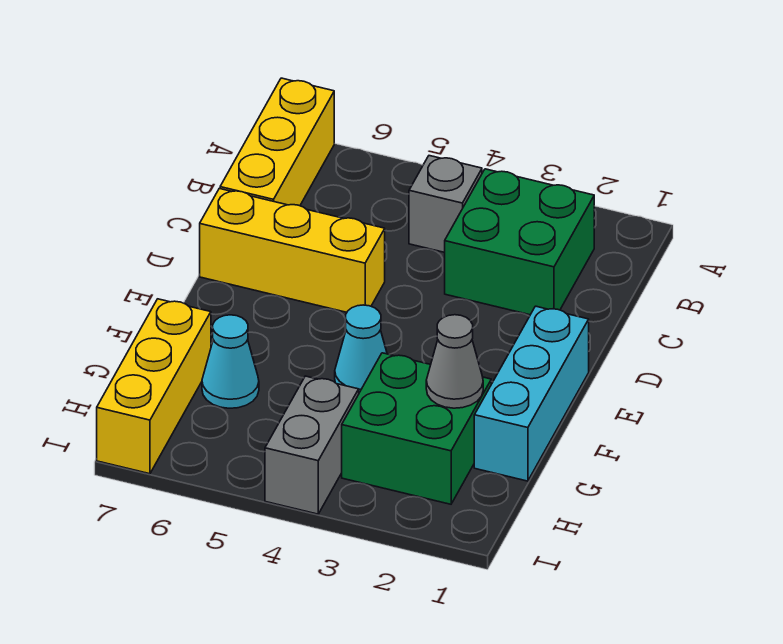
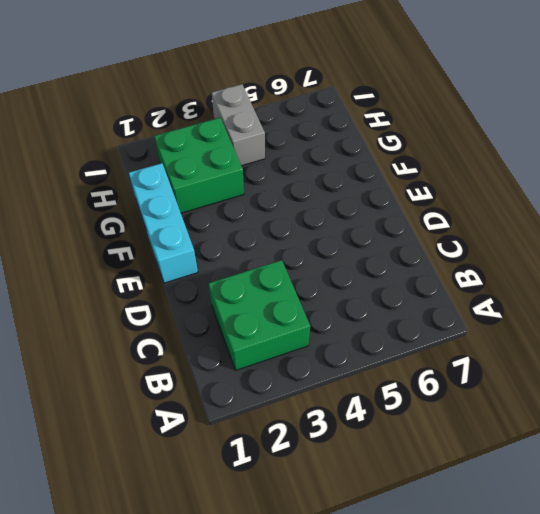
none -> yellow 1x3 brick [220,78,334,206]
none -> grey 1x1 brick [409,156,482,252]

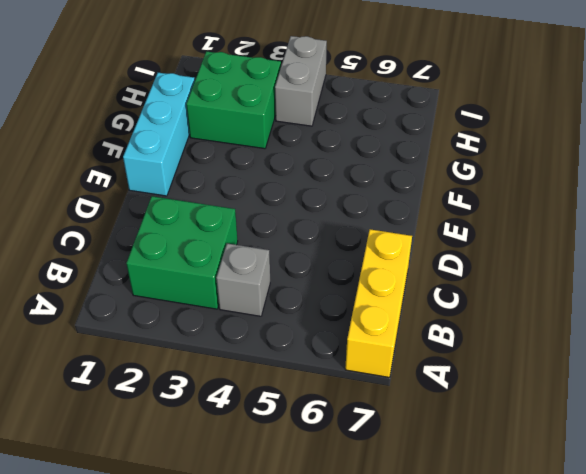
none -> yellow 1x3 brick [200,188,385,312]
none -> cyan 1x1 cone [335,305,387,393]

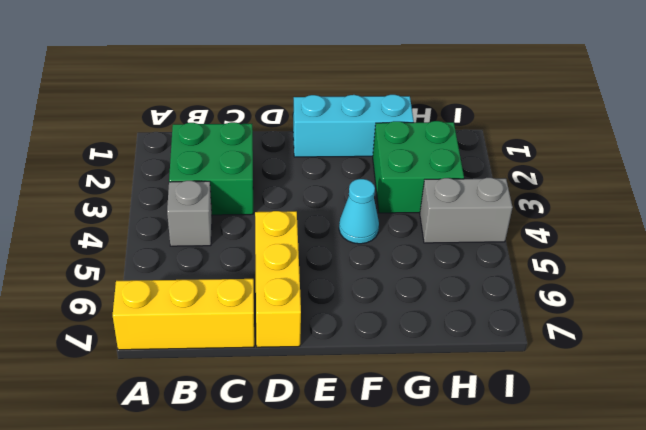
none -> cyan 1x1 cone [202,315,259,408]
none -> yellow 1x3 brick [97,299,211,474]

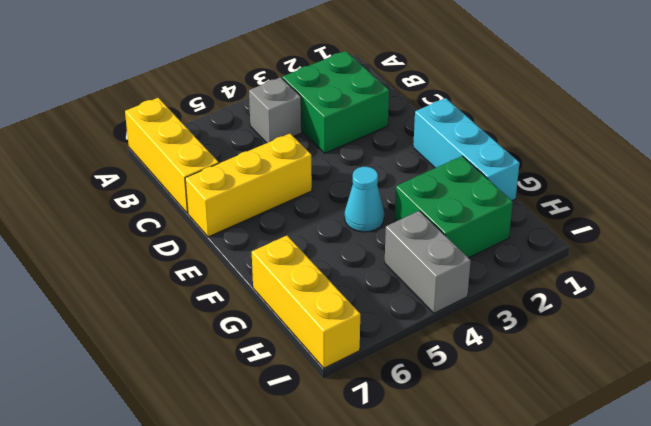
none -> cyan 1x1 cone [202,315,259,408]
none -> grey 1x1 cone [426,315,483,408]

